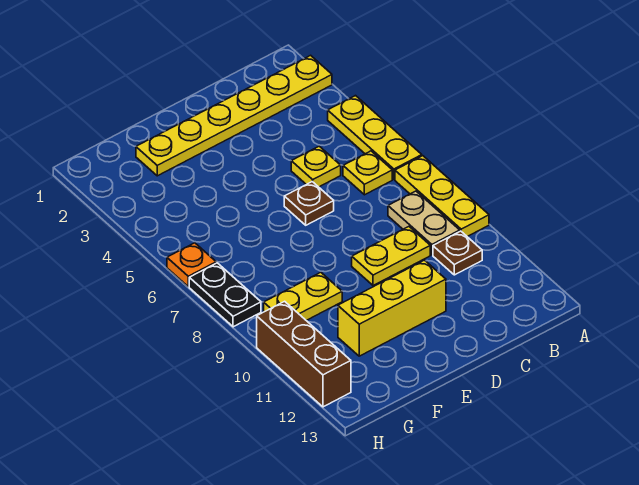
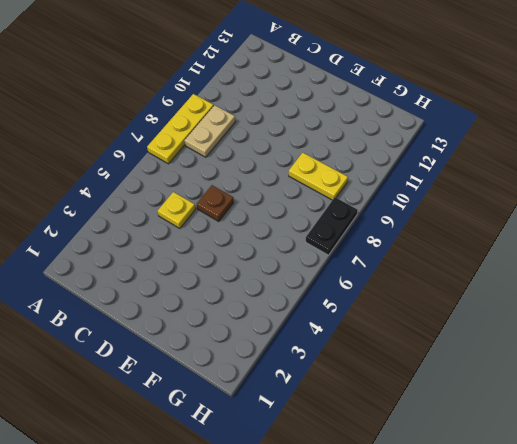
none -> yellow 1x6 plate [136,55,332,176]
none -> yellow 1x3 plate [328,96,422,179]
none -> yellow 1x1 plate [343,151,392,195]

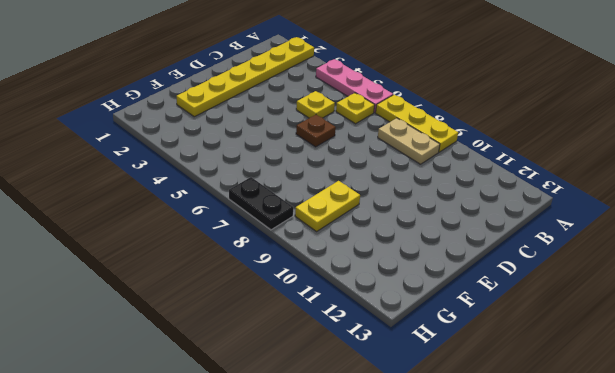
pink 1x3 plate [316,59,393,113] -> yellow 1x3 plate [328,96,422,179]
none -> brown 1x1 plate [433,231,482,275]
none -> yellow 1x2 plate [352,227,430,286]
none -> yellow 1x3 brick [338,260,446,356]

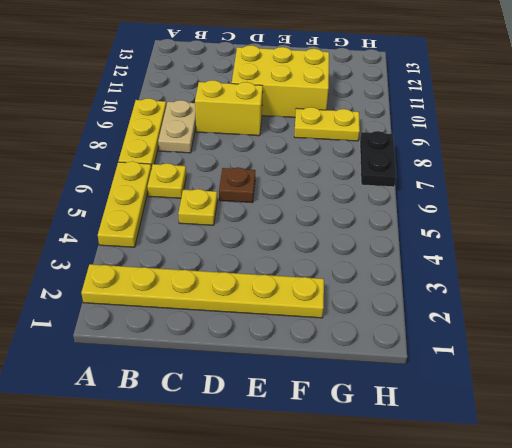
yellow 1x2 brick [195,80,263,136] -> yellow 1x2 plate [352,227,430,286]
yellow 2x3 brick [232,45,329,117] -> yellow 1x3 brick [338,260,446,356]
none -> brown 1x1 plate [433,231,482,275]
none -> orange 1x1 plate [167,243,216,287]
none -> brown 1x3 brick [257,301,351,407]

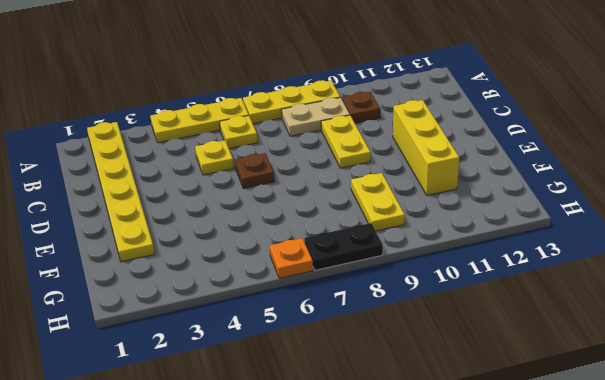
none -> brown 1x3 brick [257,301,351,407]

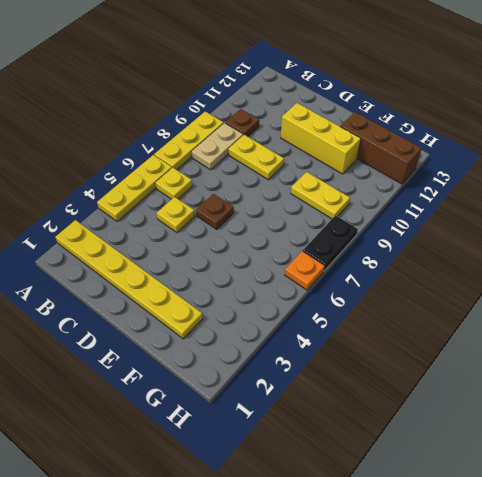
brown 1x3 brick [340,112,421,184] -> brown 1x3 brick turned to [257,301,351,407]

